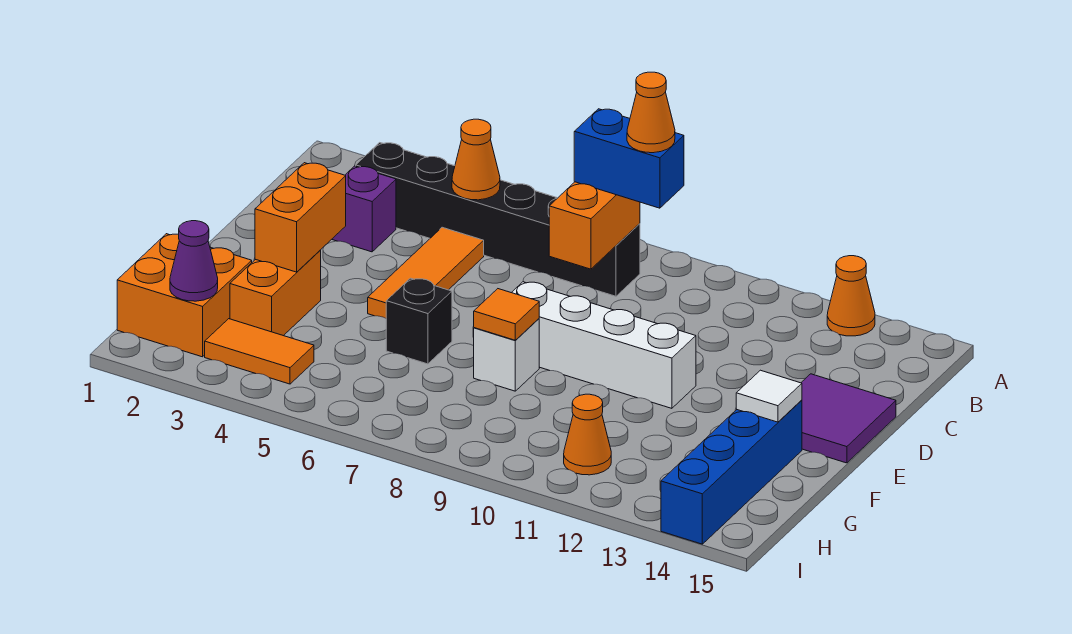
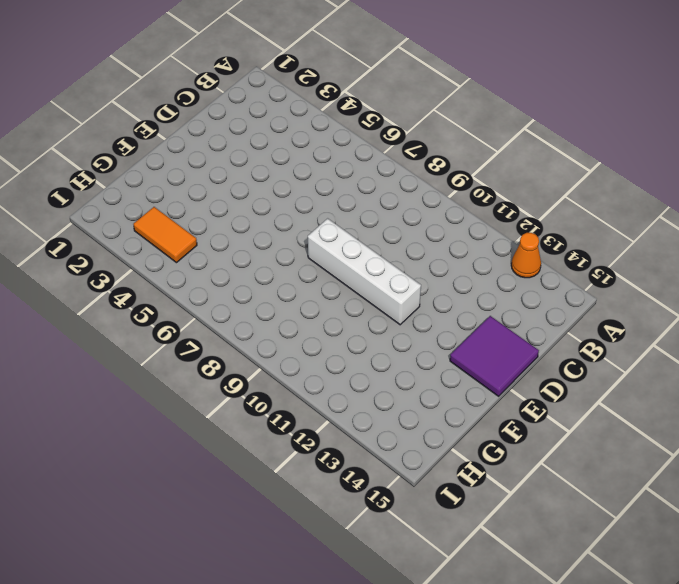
none -> black 1x6 brick [356,143,640,296]
none -> purple 1x1 brick [332,166,396,252]
none -> orange 1x3 tile [368,227,484,318]

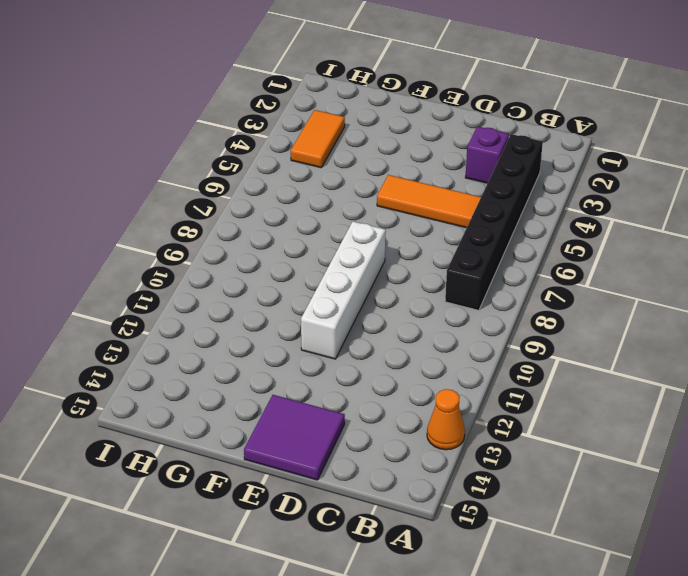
none -> orange 1x2 brick [230,250,321,336]
none -> black 1x1 brick [386,278,452,364]
none -> white 1x1 brick [474,319,539,391]

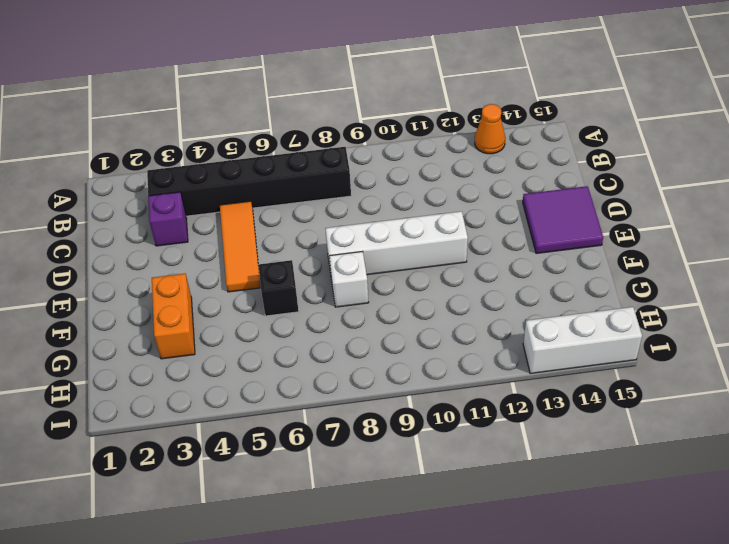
white 1x3 brick [523,307,642,373] -> blue 1x4 brick [661,400,802,544]
none -> orange 2x2 brick [117,234,252,357]
none -> orange 1x2 tile [205,319,314,384]
none -> orange 1x1 cone [564,394,611,475]

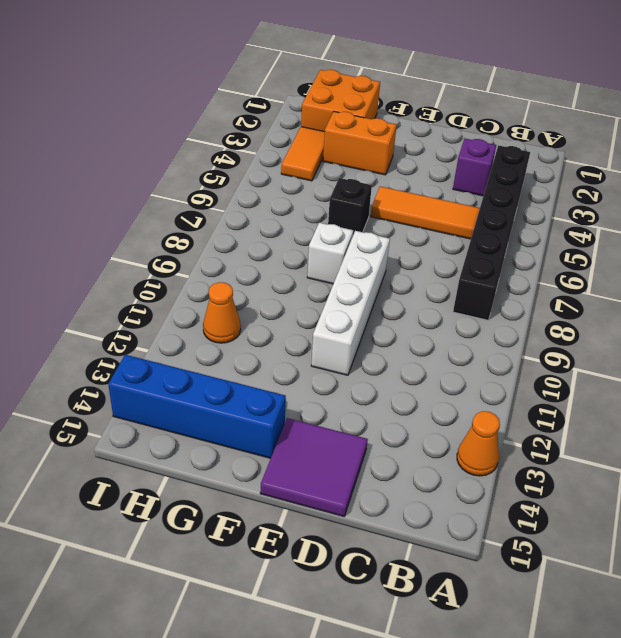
none -> orange 1x1 cone [452,119,500,200]
none -> orange 1x2 brick [549,182,640,269]
none -> orange 1x2 brick [255,163,346,272]

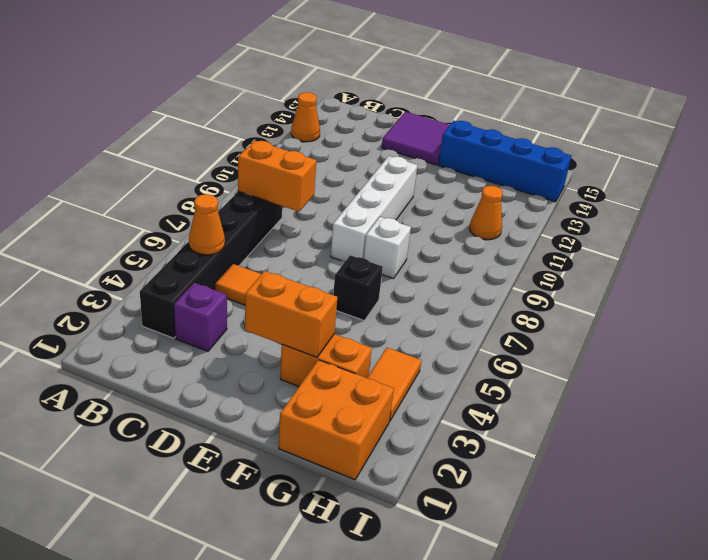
none -> orange 1x1 tile [474,289,539,340]
none -> white 1x1 tile [736,370,802,422]
none -> purple 1x1 cone [170,221,218,301]

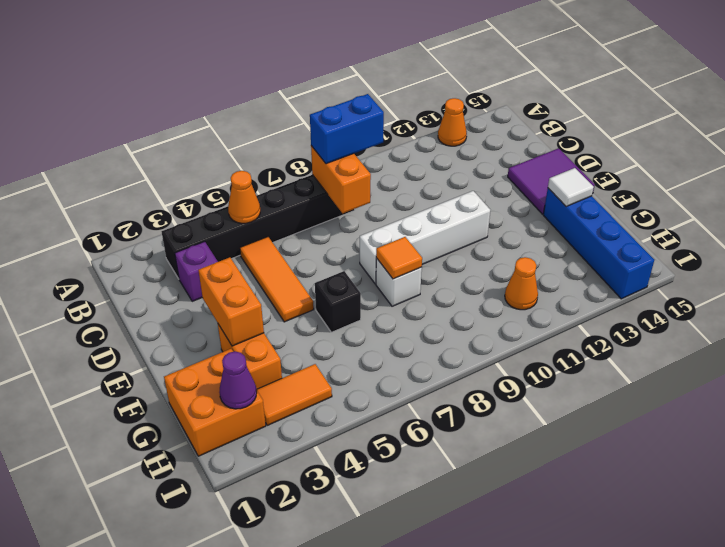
none -> orange 1x1 cone [627,72,675,153]

